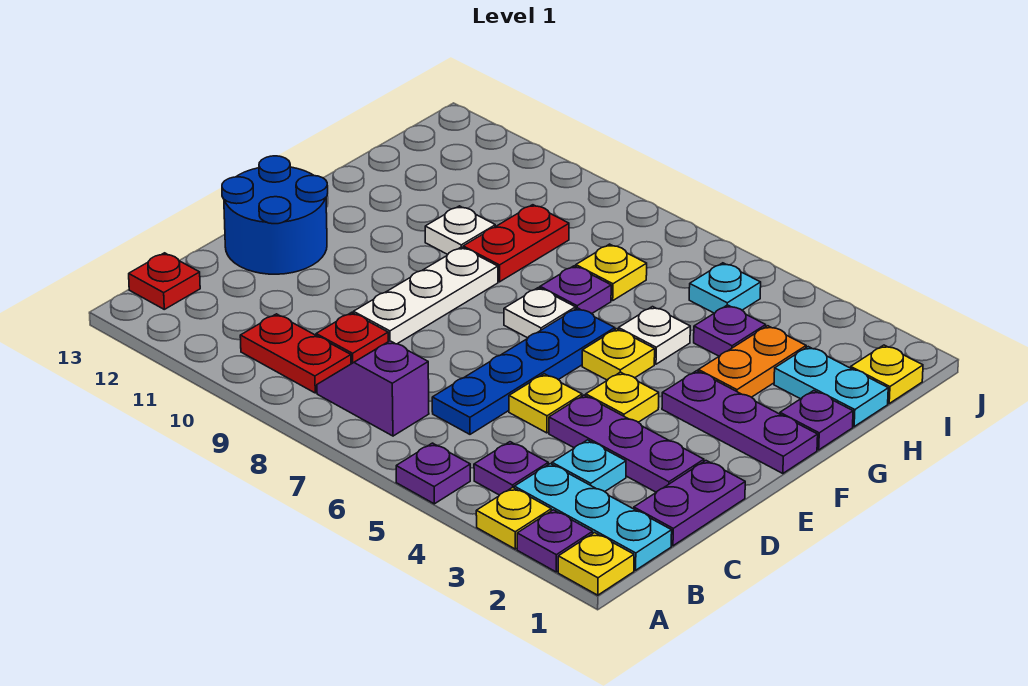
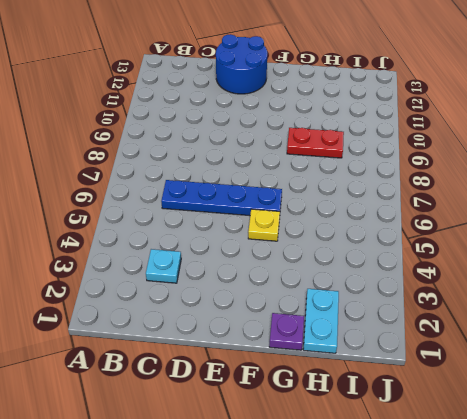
none -> yellow 1x1 plate [558,533,634,595]
none -> purple 1x1 plate [517,510,593,572]
none -> yellow 1x1 plate [476,487,551,549]
none -> purple 1x1 plate [396,443,470,504]

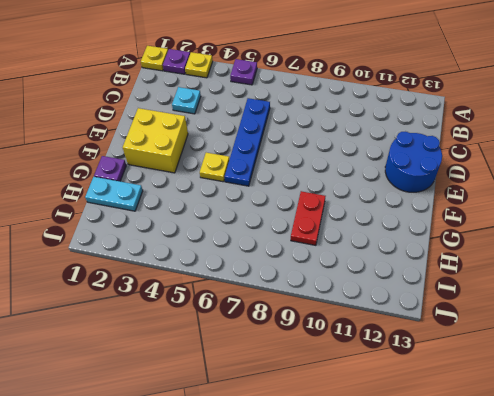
yellow 2x2 brick [123,108,188,173] -> purple 1x3 plate [662,371,818,474]
none -> cyan 1x3 plate [514,464,672,570]
none -> purple 1x1 plate [474,442,548,495]
none -> purple 1x2 slope [317,341,429,436]
none -> red 1x2 plate [240,314,351,393]

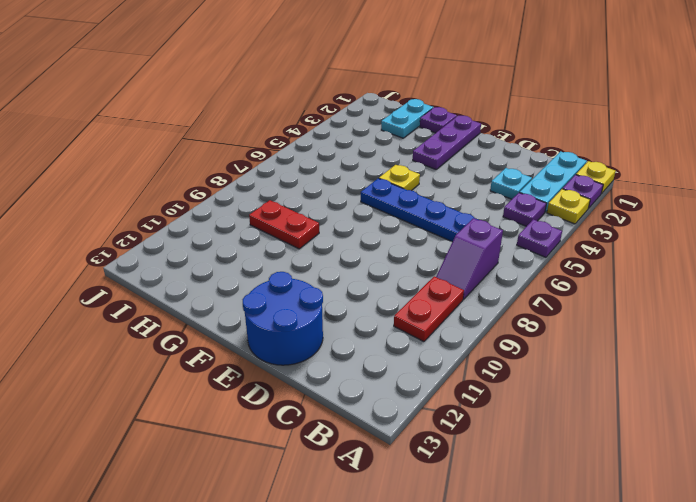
none -> red 1x1 plate [129,253,200,309]
none -> purple 1x2 plate [634,461,745,546]
none -> red 1x1 plate [316,312,388,364]
none -> purple 1x3 plate [549,395,704,492]

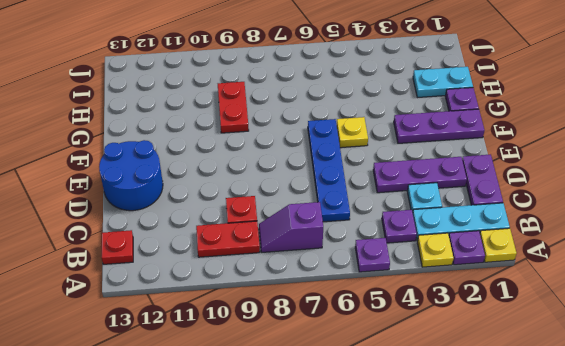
none -> yellow 1x1 plate [509,374,582,433]
none -> white 1x3 plate [353,247,498,344]
none -> yellow 1x1 plate [586,372,659,422]
none -> white 1x1 plate [504,288,576,338]

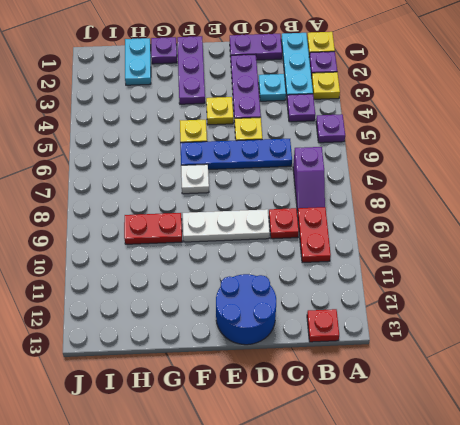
none -> orange 1x2 plate [698,326,806,397]
none -> white 1x1 plate [619,307,690,364]
none -> purple 1x1 plate [540,266,611,314]
none -> white 1x1 plate [425,206,495,254]

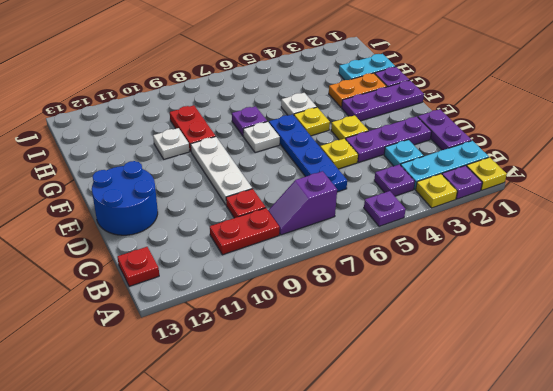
orange 1x2 plate [329,73,387,108] -> orange 1x2 plate turned to [698,326,806,397]
none -> purple 1x1 plate [694,305,766,356]
none -> yellow 1x1 plate [576,244,647,300]
none -> yellow 1x1 plate [851,345,923,403]
none -> cyan 1x1 plate [689,263,761,313]

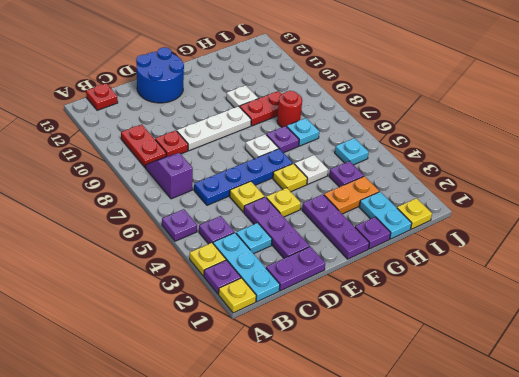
cyan 1x1 plate [287,118,319,146] -> yellow 1x1 plate [576,244,647,300]
red 1x1 round brick [277,91,302,127] -> none

